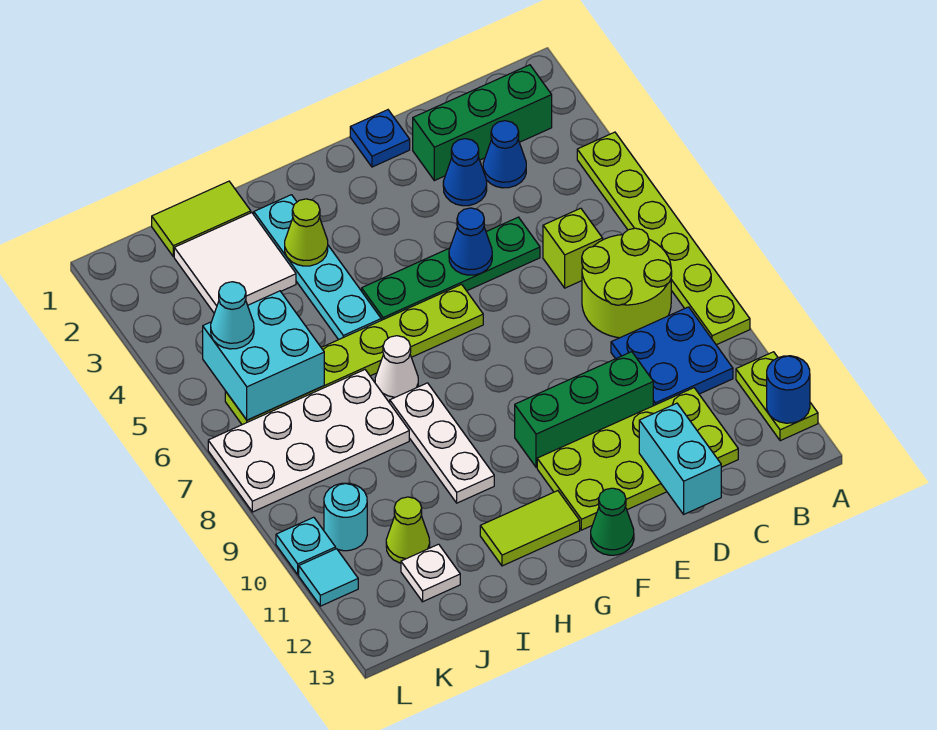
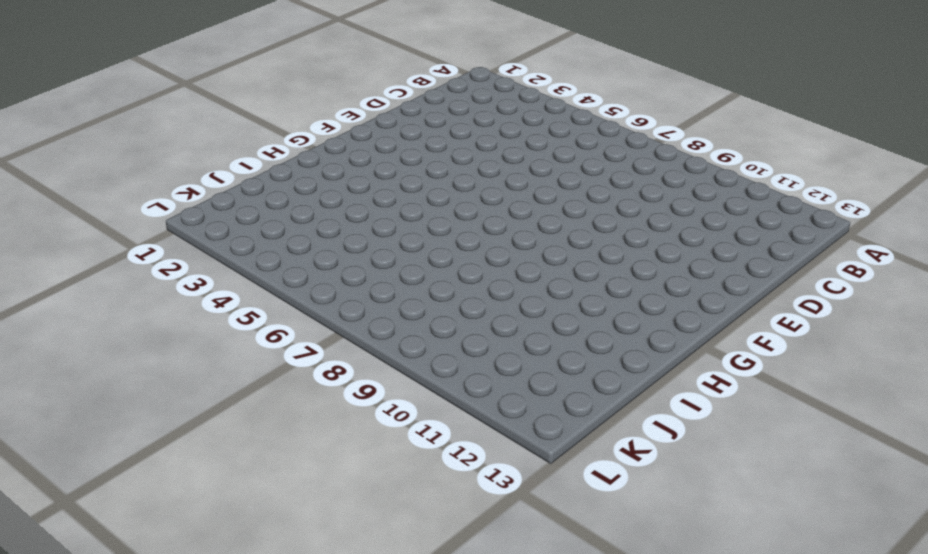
none -> lime 1x6 plate [577,132,750,345]
none -> lime 1x2 plate [736,352,818,441]
none -> green 1x3 brick [413,65,552,181]
none -> lime 2x2 round brick [582,228,672,338]

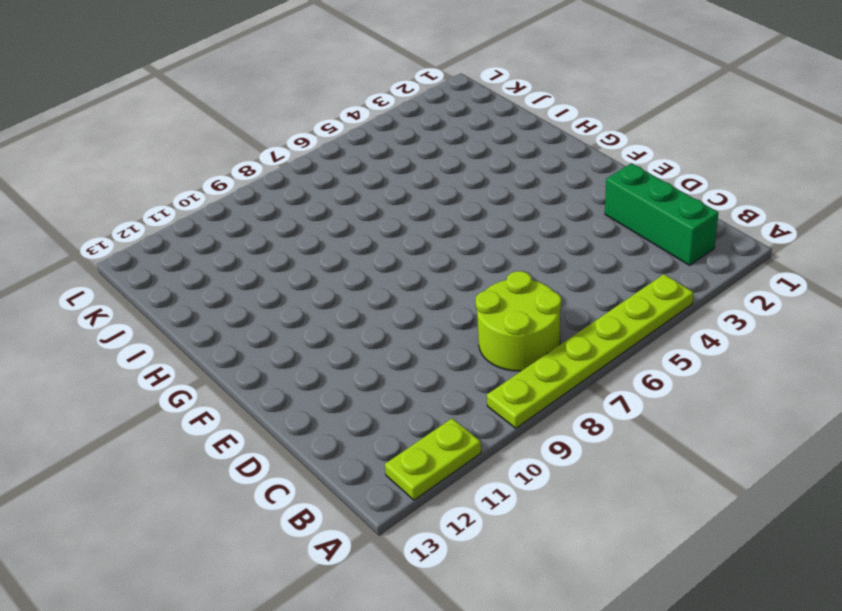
none -> blue 2x2 plate [611,307,733,406]
none -> blue 1x1 cone [483,121,526,188]
none -> lime 1x1 brick [543,208,603,288]
none -> lime 2x4 plate [537,388,738,530]

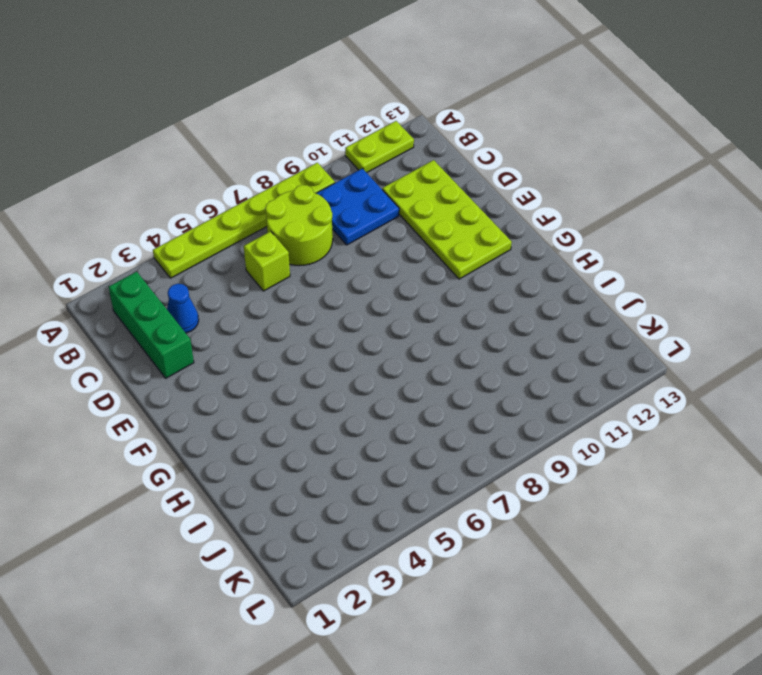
none -> blue 1x1 cone [443,139,487,206]
none -> green 1x4 plate [362,217,540,320]
none -> green 1x3 brick [515,352,653,467]
none -> blue 1x1 plate [350,110,410,167]

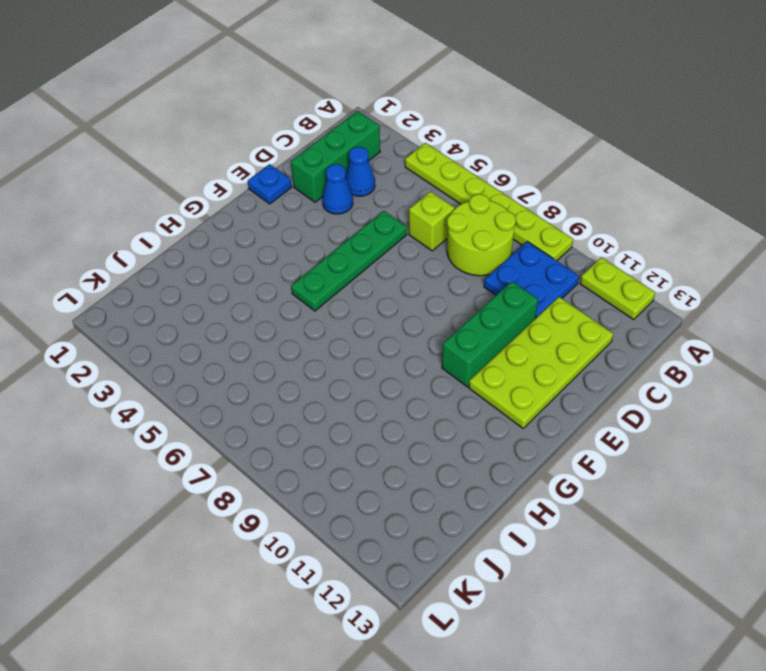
none -> lime 1x6 plate [225,284,483,425]
none -> green 1x1 cone [591,488,634,555]
none -> lime 1x2 tile [480,491,580,566]
none -> cyan 1x4 plate [254,195,381,340]

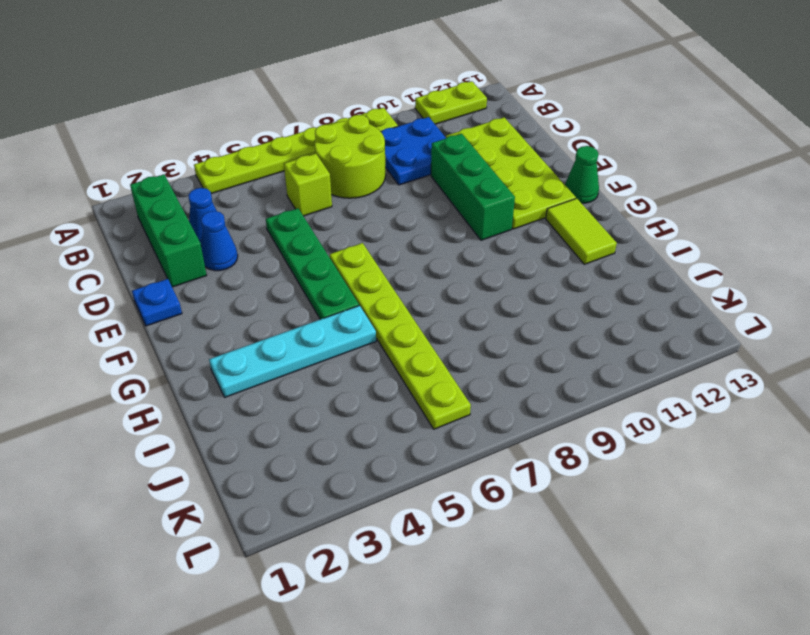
none -> white 1x1 cone [375,336,418,402]
none -> white 1x3 plate [390,383,494,503]
none -> lime 1x2 tile [152,181,251,256]
none -> white 2x2 tile [174,213,296,313]

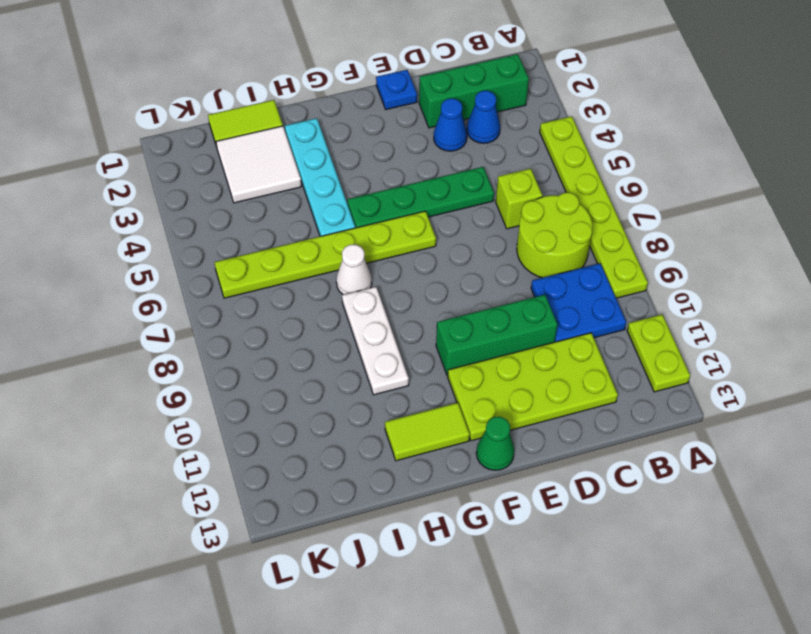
none -> white 2x4 plate [208,370,409,512]
none -> lime 1x1 cone [386,497,430,563]
none -> white 1x1 plate [401,544,460,602]
none -> cyan 1x1 round brick [324,483,367,551]

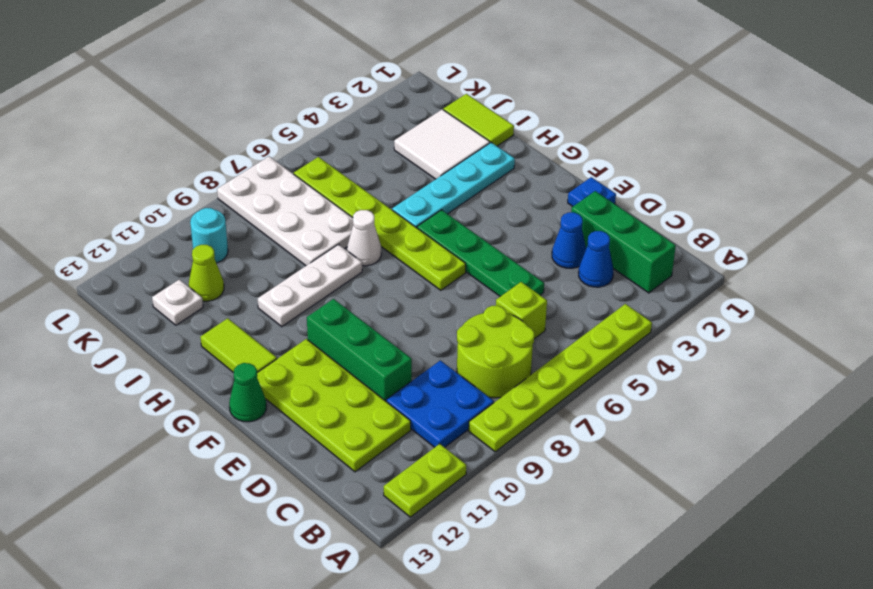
none -> cyan 1x1 plate [276,517,336,575]
none -> cyan 1x1 tile [299,549,358,606]
none -> blue 1x1 round brick [767,356,810,423]
none -> cyan 1x2 brick [639,403,721,514]

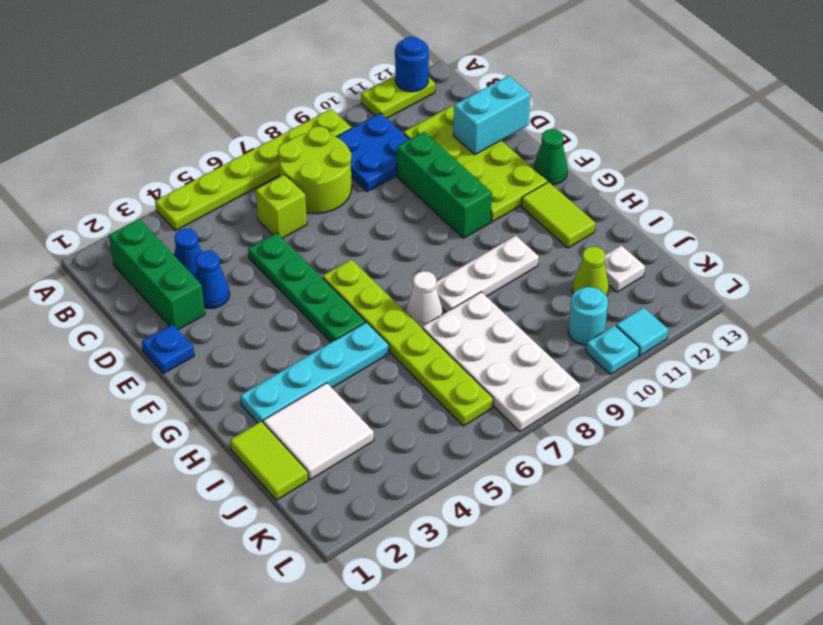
none -> blue 1x1 cone [449,208,492,275]
none -> lime 1x1 cone [285,199,328,266]
none -> cyan 2x2 brick [203,291,324,420]
none -> cyan 1x1 cone [211,282,254,349]

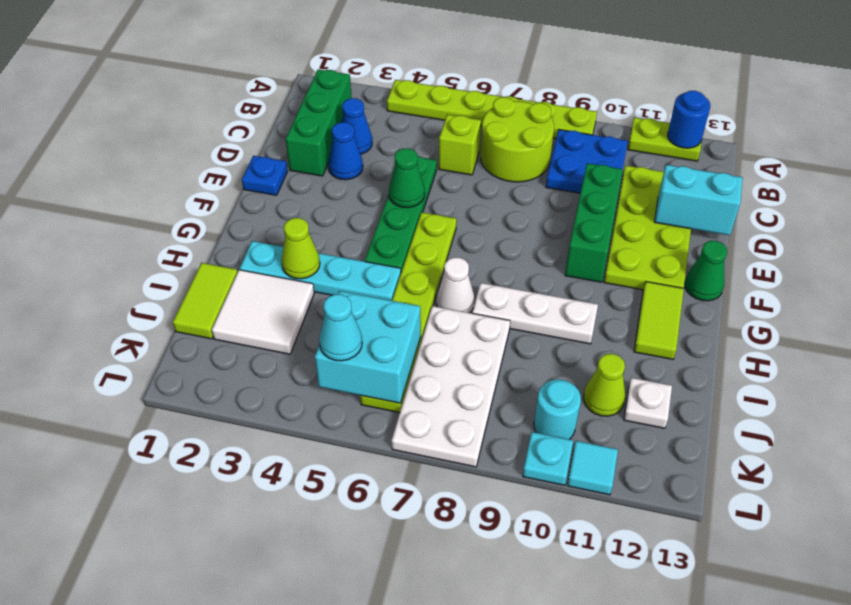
green 1x1 cone [389,148,425,208] -> blue 1x1 cone [449,208,492,275]

